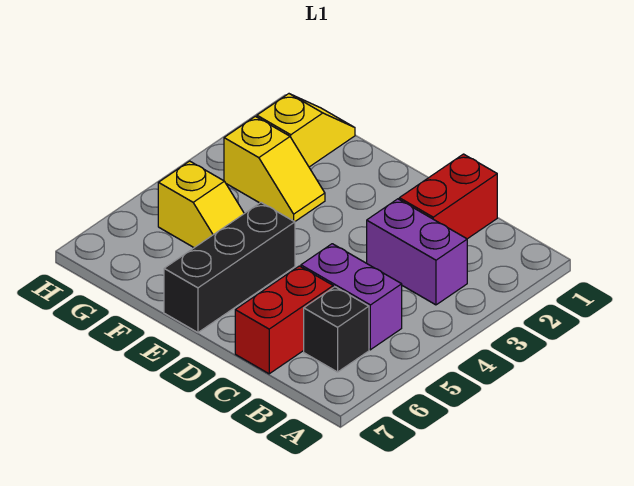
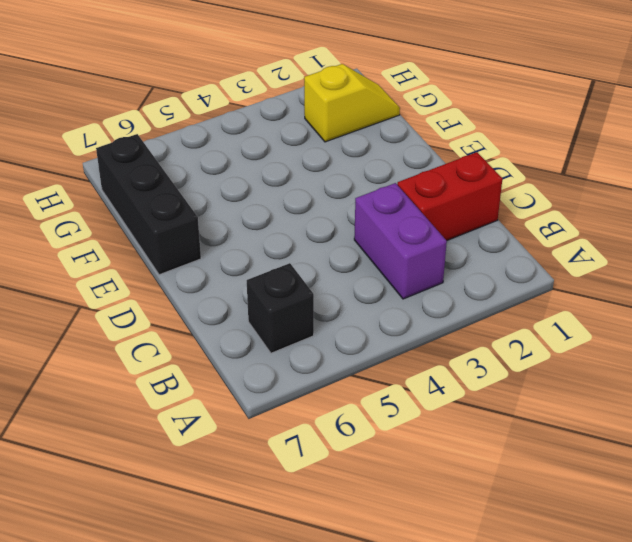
black 1x3 brick [96,134,201,275] -> black 1x3 brick turned to [164,203,295,332]
none -> purple 1x2 brick [301,244,402,350]
none -> red 1x2 brick [235,266,333,374]

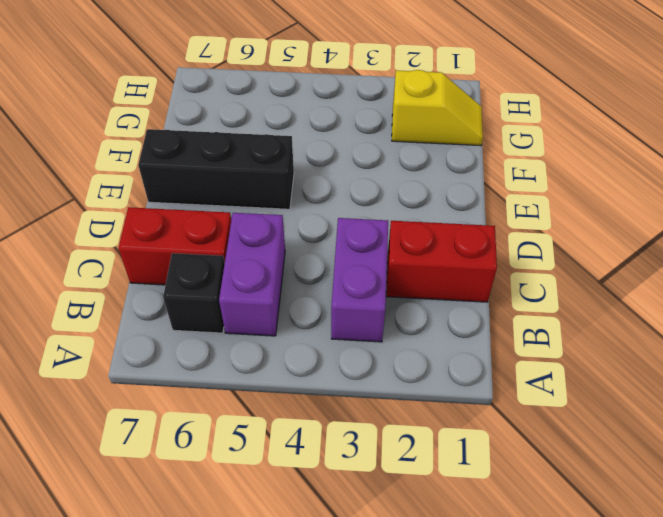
none -> yellow 1x2 slope [224,116,325,222]
none -> yellow 1x2 slope [158,161,244,248]

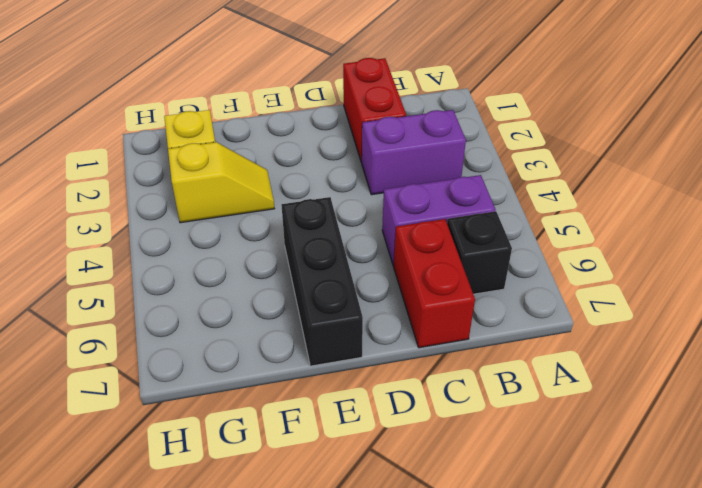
none -> yellow 1x2 slope [158,161,244,248]

